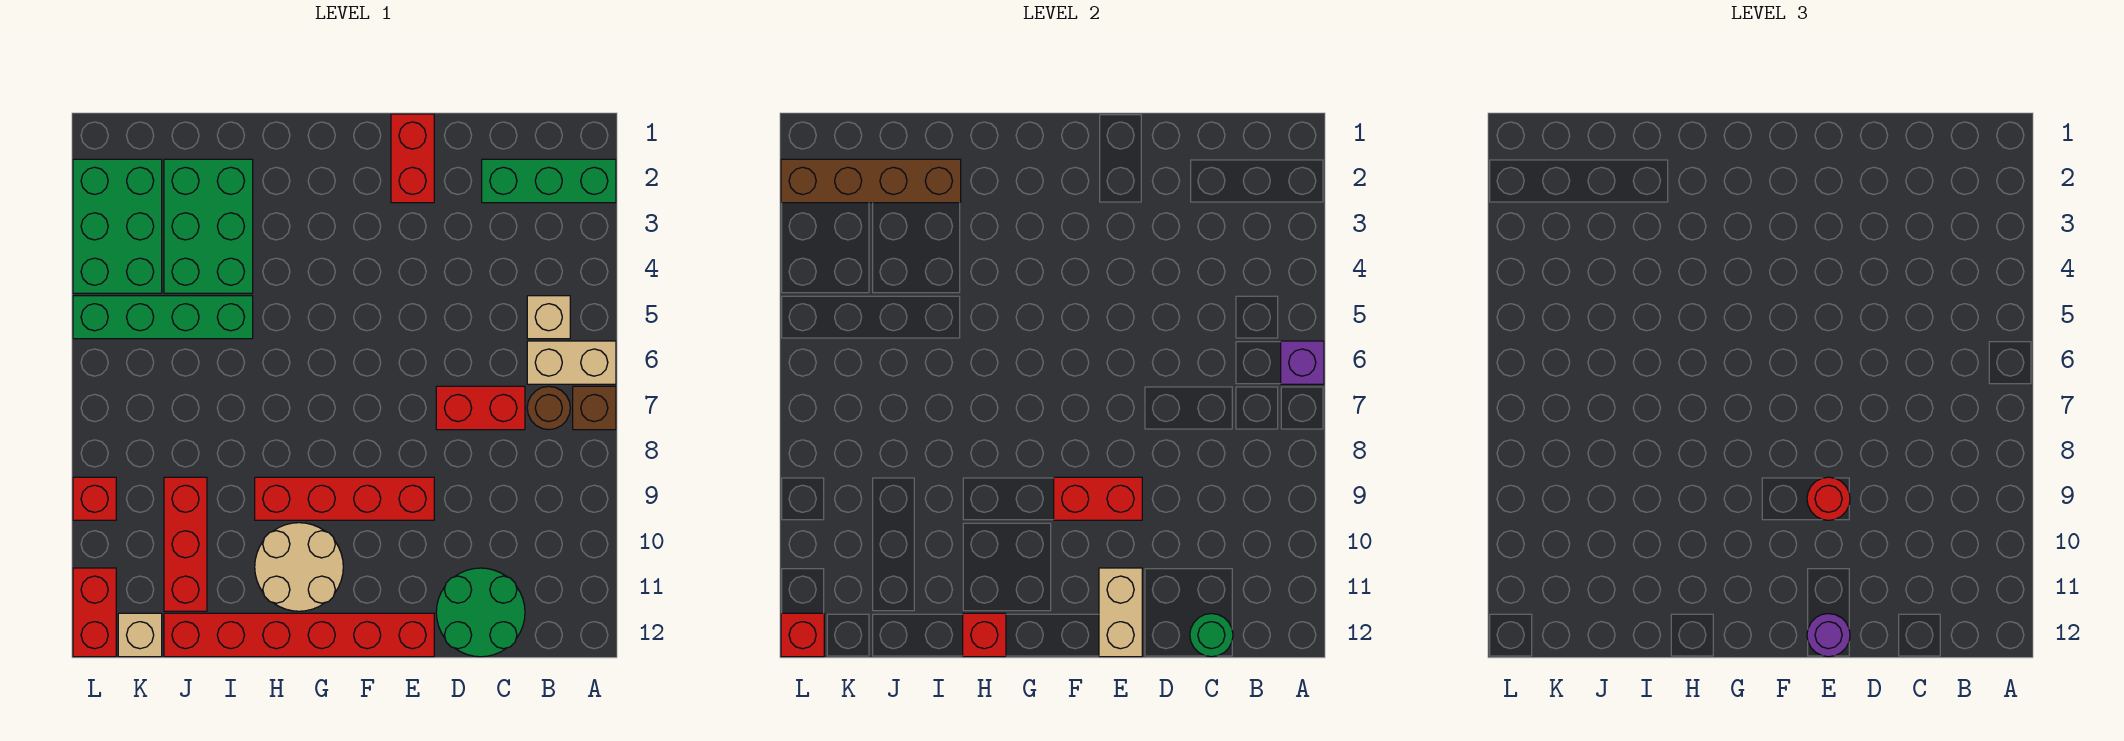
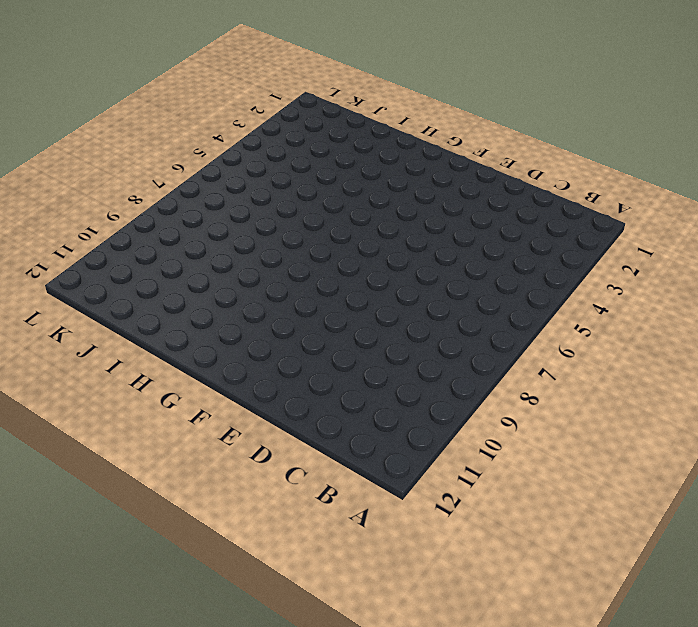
none -> green 1x3 brick [482,159,616,203]
none -> tan 1x2 brick [527,341,616,384]
none -> brown 1x1 brick [573,386,616,430]

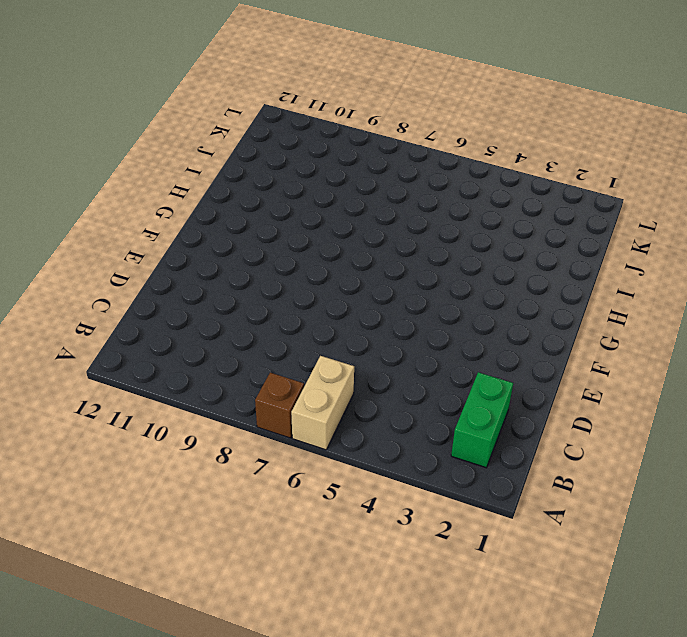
green 1x2 brick [451,372,513,468] -> green 1x3 brick [482,159,616,203]
none -> tan 1x1 brick [527,296,570,339]
none -> brown 1x1 round brick [527,386,570,430]
none -> red 1x2 brick [436,386,525,430]

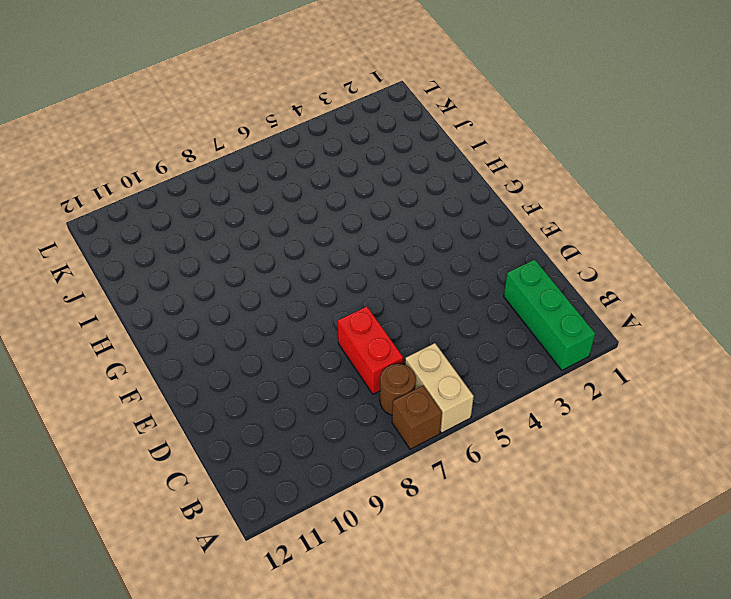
none -> tan 1x1 brick [527,296,570,339]
none -> green 2x2 round brick [436,568,525,657]
none -> red 1x2 brick [391,114,434,203]

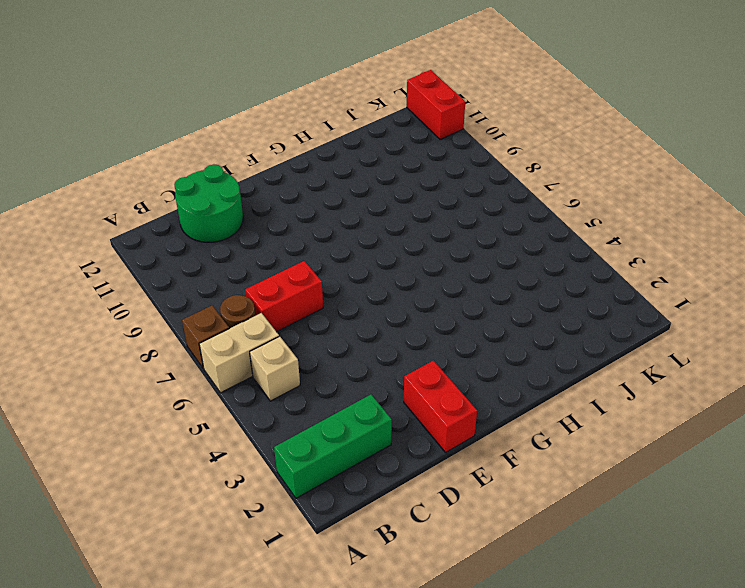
none -> red 1x4 brick [255,477,434,520]
none -> red 1x6 brick [164,613,434,657]
none -> tan 2x2 round brick [255,523,343,611]

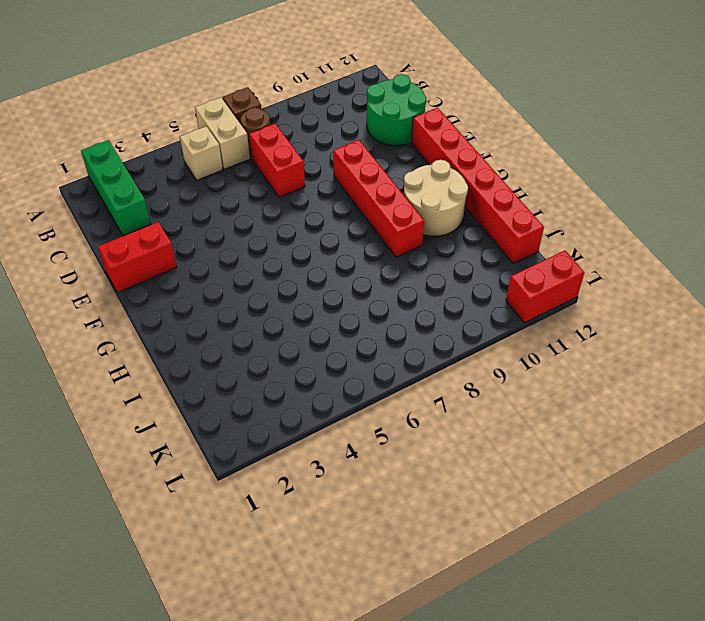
none -> green 2x3 brick [164,159,253,293]
none -> green 1x4 brick [73,296,253,339]
none -> red 1x3 brick [164,477,207,611]

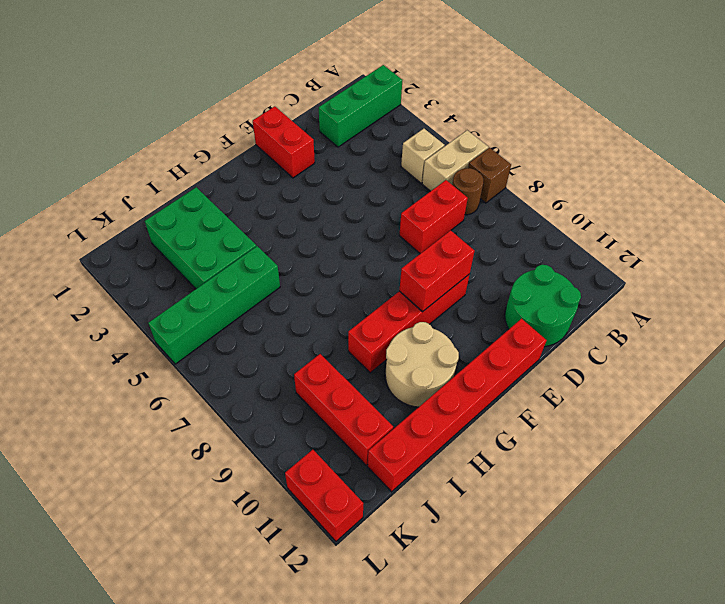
none -> green 2x3 brick [73,159,162,293]
none -> tan 1x1 brick [118,613,162,657]
none -> red 1x1 brick [73,477,116,520]

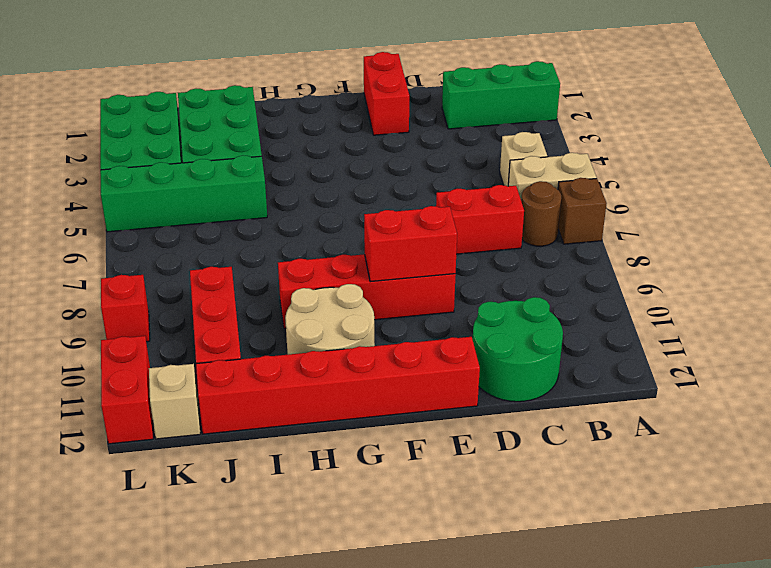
none -> purple 1x1 brick [1281,341,1324,384]
none -> green 1x1 round brick [1190,614,1233,657]
none -> tan 1x2 brick [1099,568,1142,657]

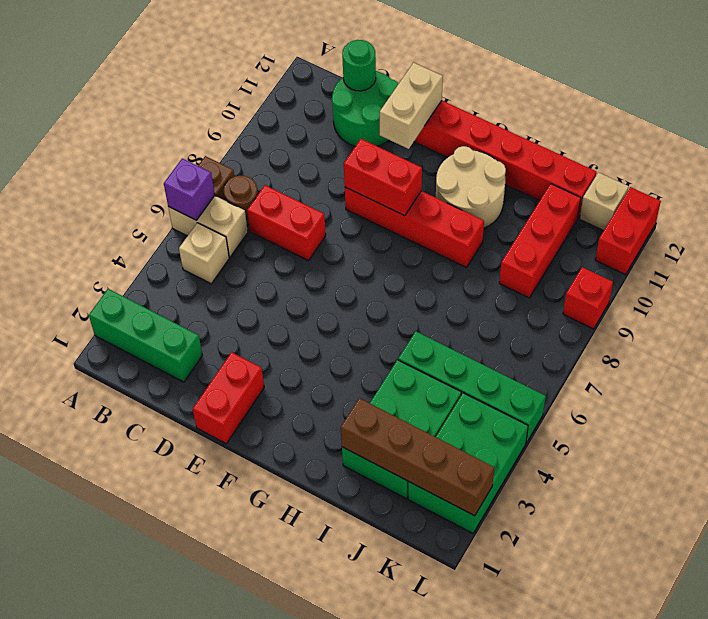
none -> red 1x1 brick [963,613,1006,657]
none -> red 1x1 brick [781,613,824,657]
none -> red 1x1 round brick [1807,477,1850,520]

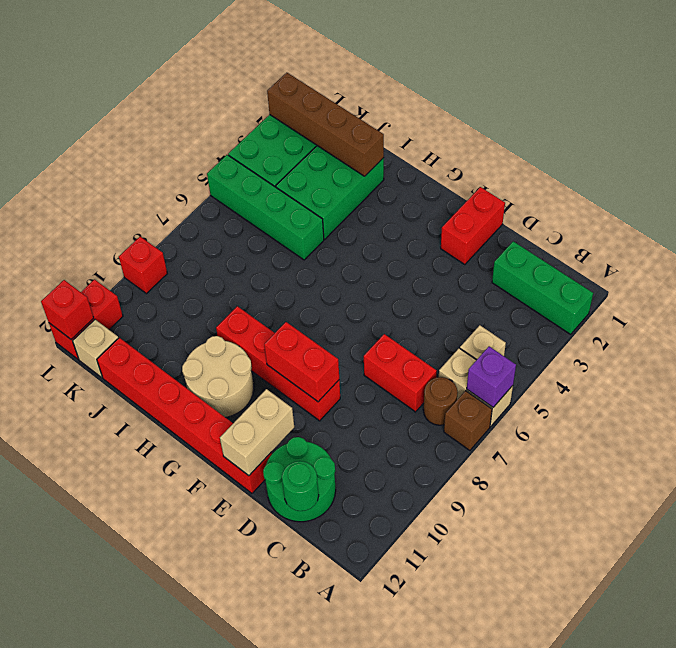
none -> red 1x3 brick [164,477,207,611]
none -> red 1x1 brick [963,613,1006,657]
none -> red 1x1 round brick [1807,477,1850,520]

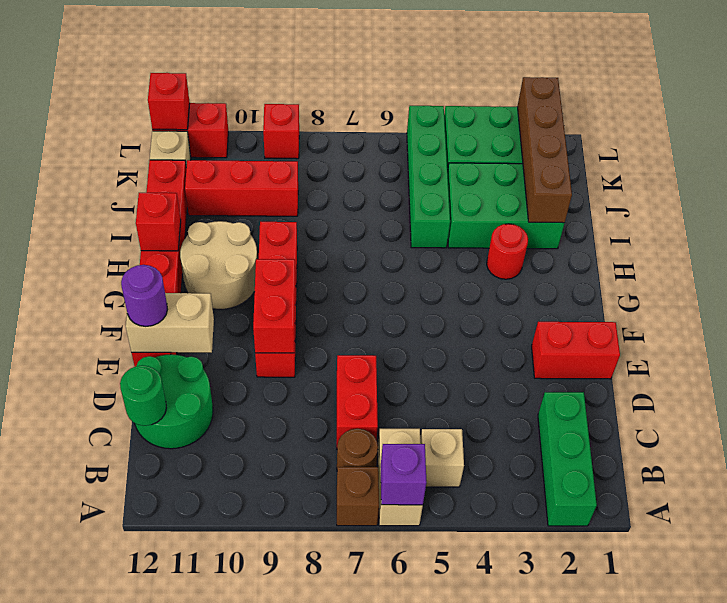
red 1x1 round brick [487,224,528,279] -> red 1x1 round brick moved to [1807,477,1850,520]

